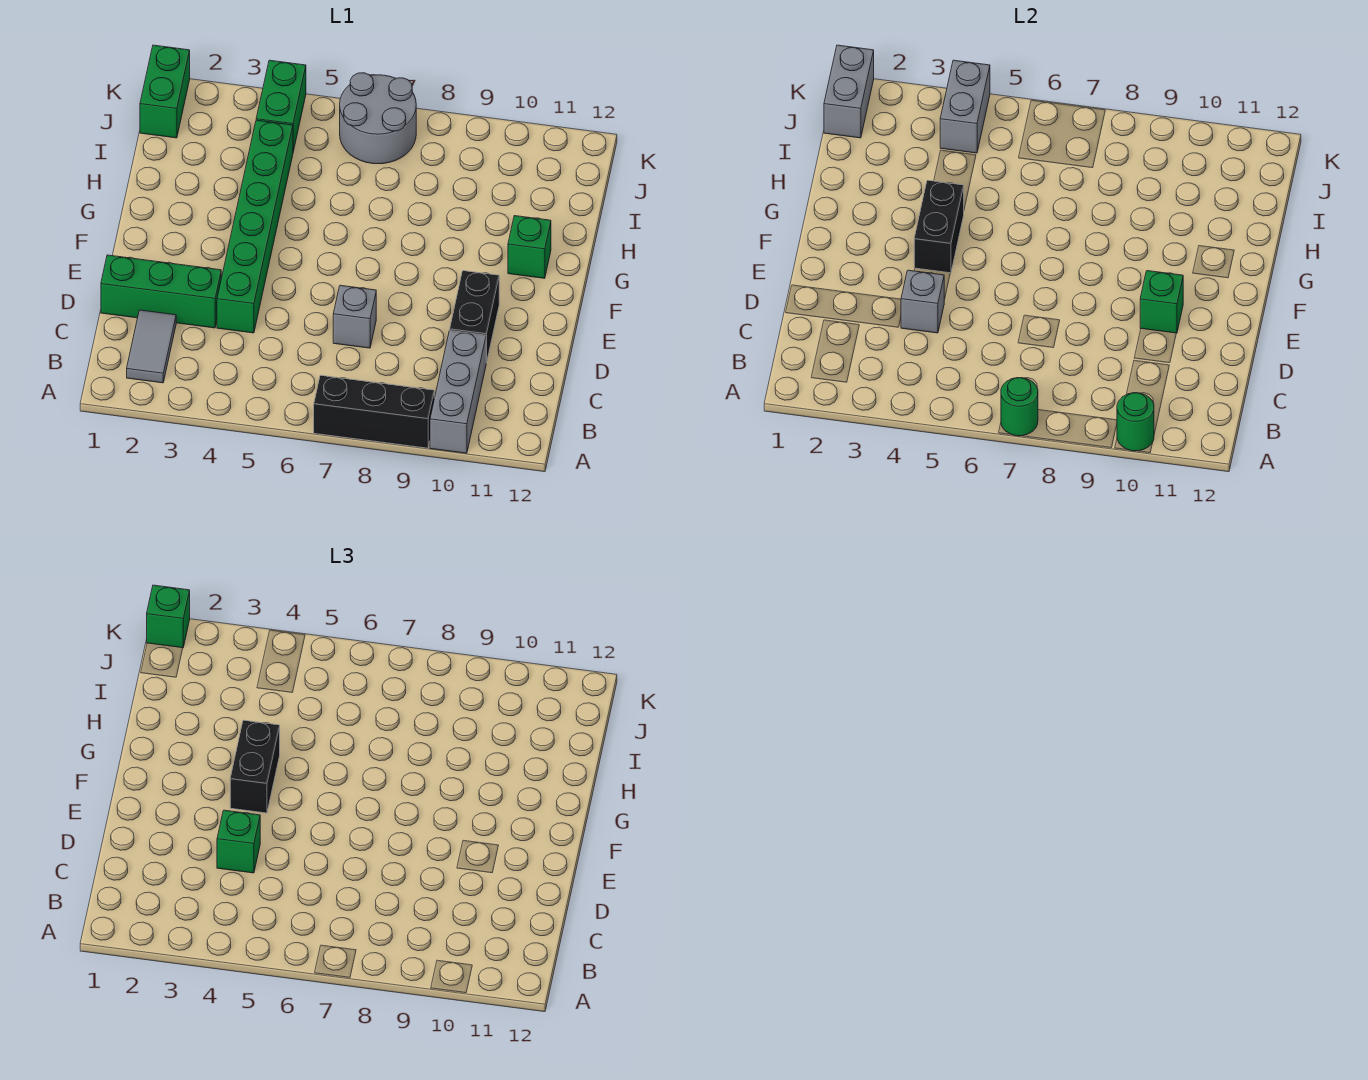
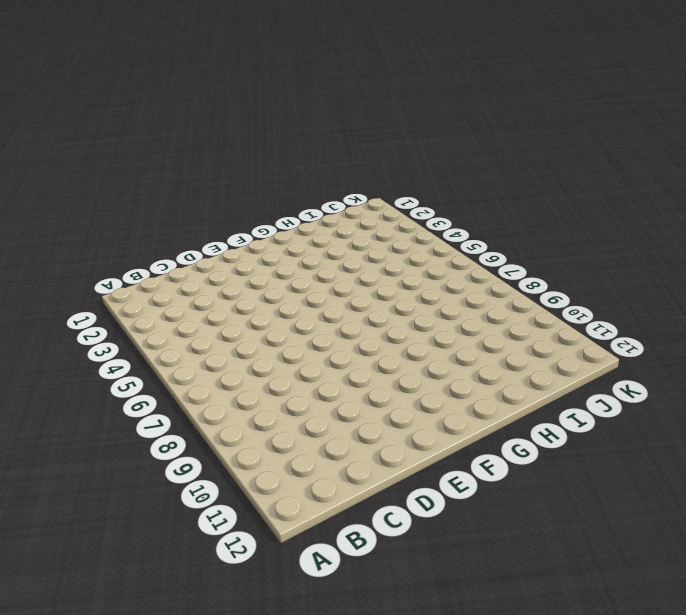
none -> black 1x3 brick [314,375,434,448]
none -> grey 1x3 brick [430,331,486,453]
none -> grey 1x2 tile [127,310,176,383]

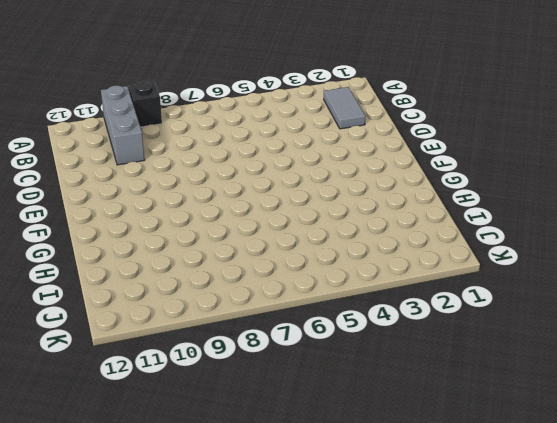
black 1x1 brick [129,81,162,127] -> black 1x3 brick [314,375,434,448]
none -> green 1x3 brick [101,255,221,328]
none -> green 1x6 brick [217,120,293,333]
none -> grey 1x1 brick [333,285,376,348]

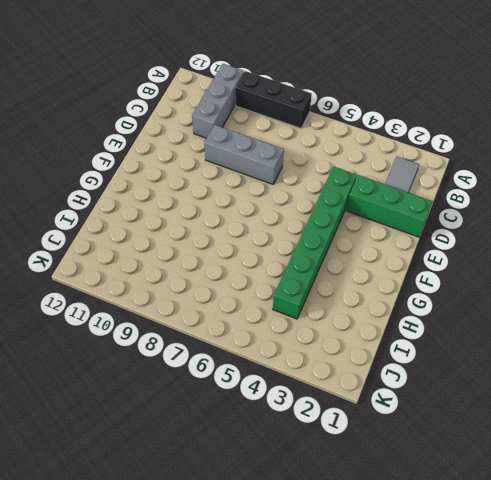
grey 1x3 brick [204,125,284,184] -> grey 1x1 brick [333,285,376,348]
none -> black 1x2 brick [450,271,499,363]
none -> green 1x1 brick [508,216,551,278]
none -> green 1x2 brick [140,45,190,138]

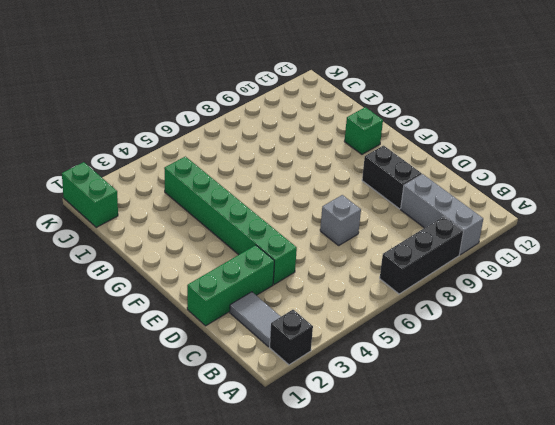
black 1x1 brick [270,310,313,365] -> none
none -> green 1x2 brick [256,60,306,151]
none -> grey 2x2 round brick [340,73,416,164]
none -> green 1x1 round brick [1001,378,1038,436]

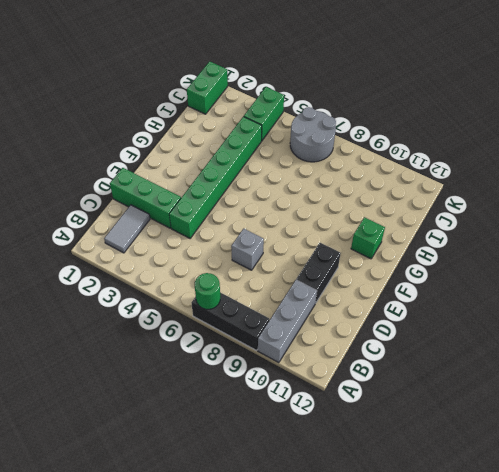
none -> green 1x1 round brick [1117,393,1154,451]
none -> grey 1x1 brick [901,270,944,333]
none -> green 1x1 brick [1140,271,1183,333]

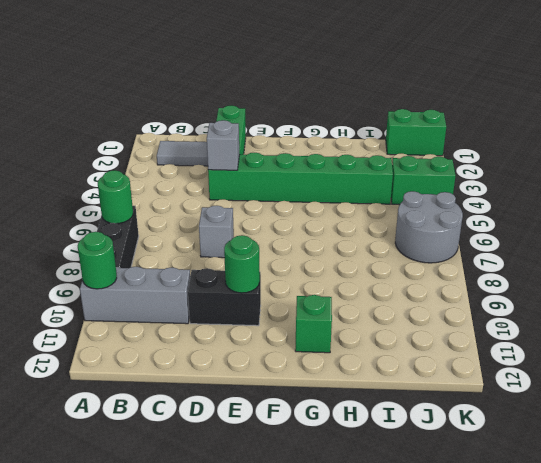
green 1x1 round brick [224,235,260,293] -> green 1x1 brick [1140,271,1183,333]
none -> black 1x2 brick [914,180,964,273]
none -> grey 1x2 brick [824,45,874,138]
none -> grey 1x2 brick [940,60,990,153]

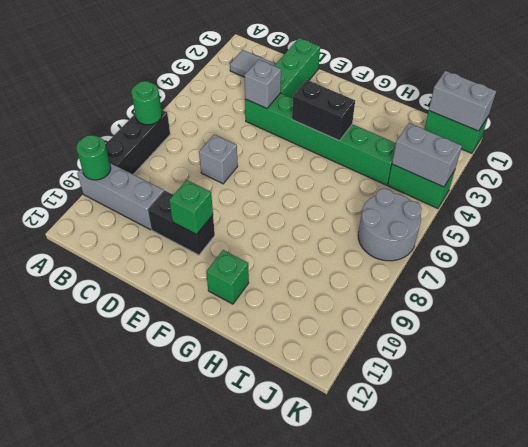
none -> green 1x1 brick [217,810,260,873]
none -> black 1x2 brick [230,720,280,813]
none -> green 1x1 brick [147,585,190,648]

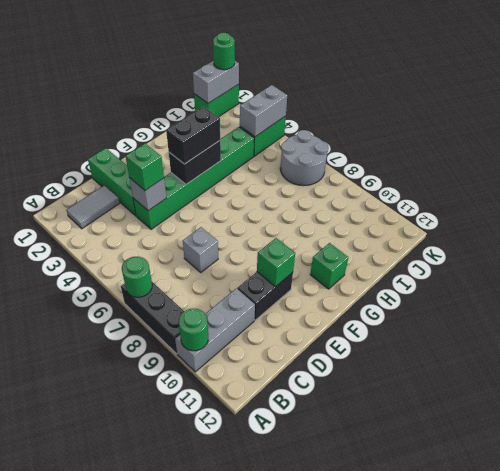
green 1x1 round brick [213,33,235,70] -> green 1x1 brick [147,585,190,648]

